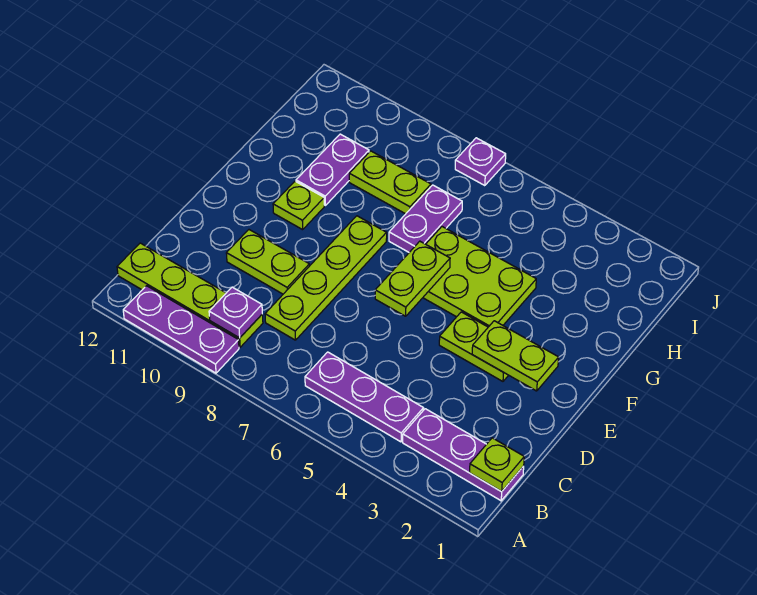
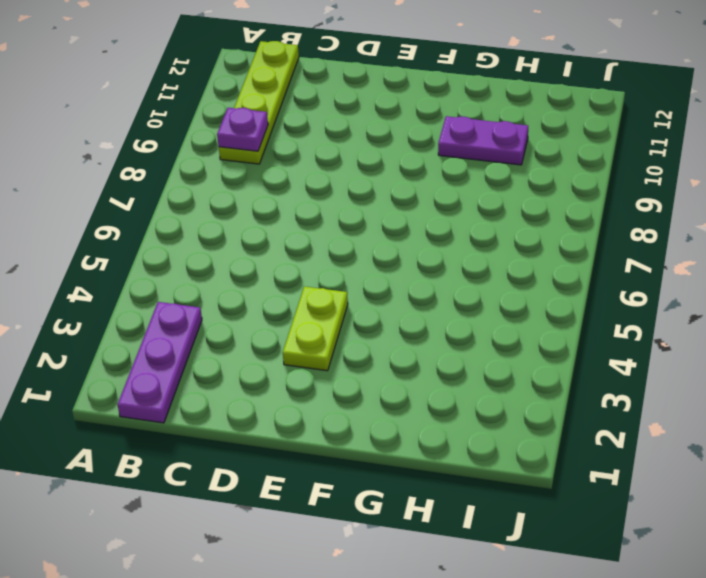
none -> purple 1x3 plate [123,286,239,373]
none -> purple 1x3 plate [305,352,424,442]
none -> lime 1x4 plate [265,216,387,340]

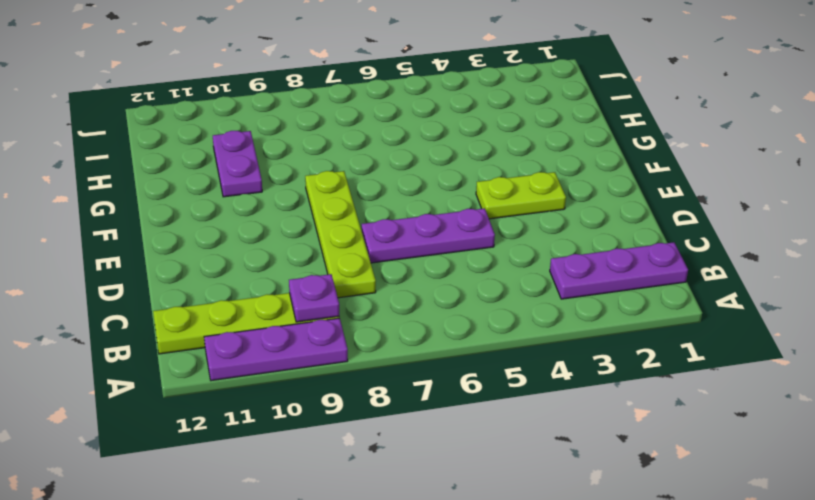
purple 1x3 plate [362,208,495,263] -> purple 1x3 plate moved to [305,352,424,442]
none -> lime 1x2 plate [226,230,309,294]
none -> lime 2x3 plate [423,227,536,327]
none -> lime 1x1 plate [273,181,324,230]

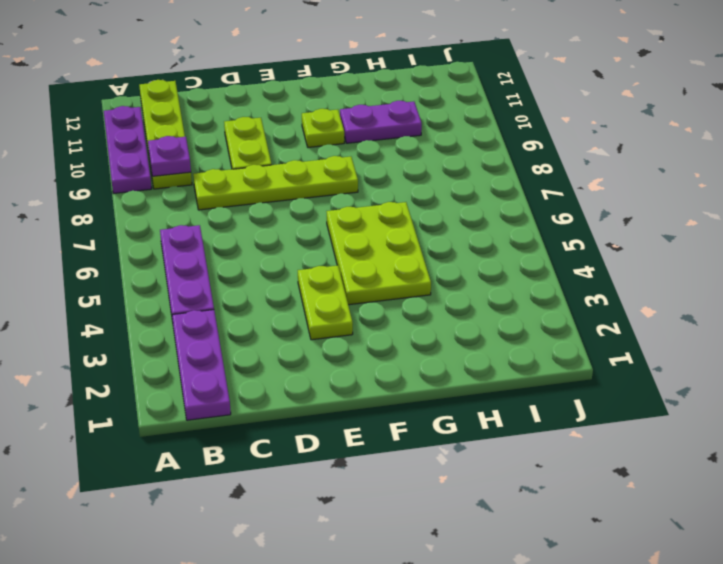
none -> purple 1x2 plate [389,185,462,252]
none -> lime 1x2 plate [349,151,431,214]
none -> purple 1x1 plate [455,138,506,186]

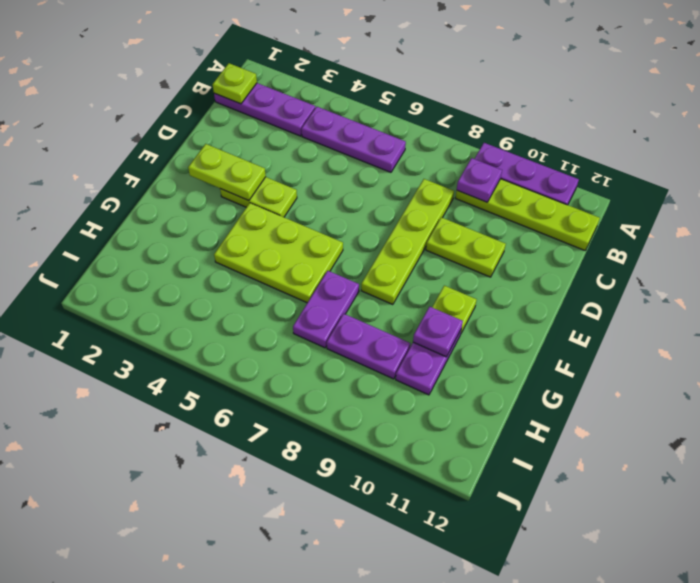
purple 1x1 plate [413,307,463,357] -> purple 1x1 plate moved to [455,138,506,186]
purple 1x2 plate [327,314,410,379] -> lime 1x2 plate [349,151,431,214]
none -> lime 1x2 plate [375,241,450,316]

